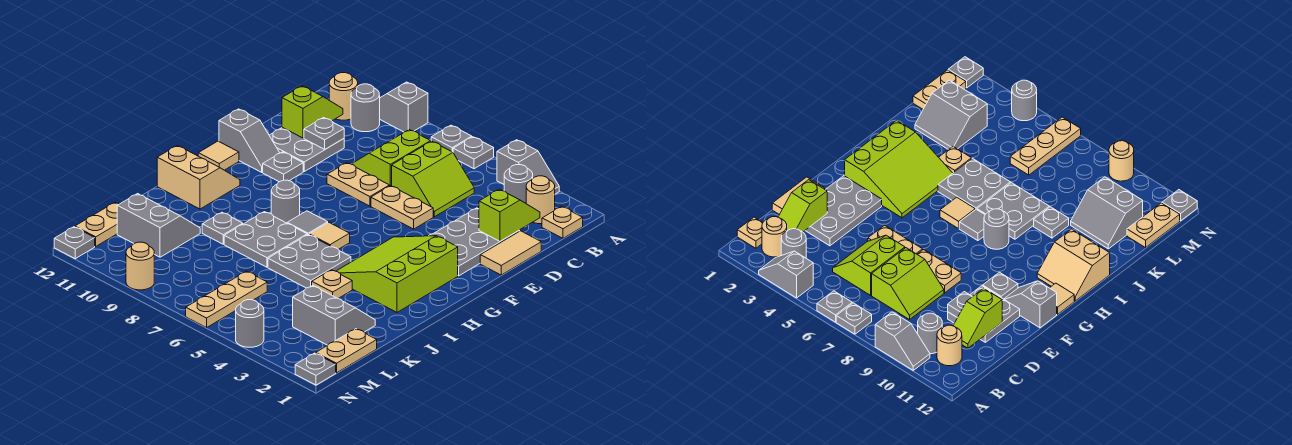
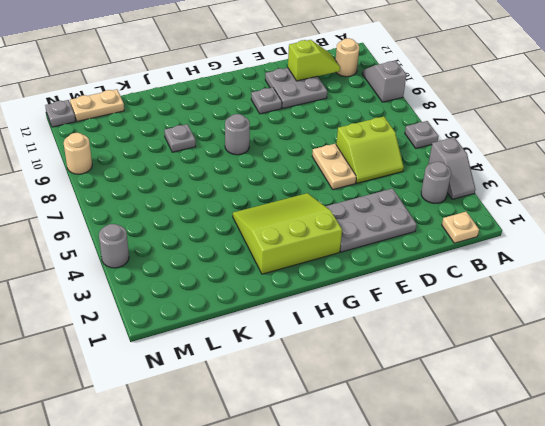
none -> grey 1x1 plate [431,125,472,152]
none -> tan 1x1 round brick [526,176,555,224]
none -> grey 1x1 round brick [351,84,380,132]
none -> lime 2x2 slope [352,130,431,186]

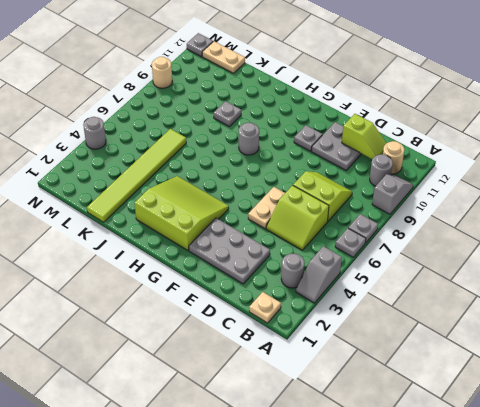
lime 1x6 tile [87,129,186,222] -> grey 2x2 slope [293,285,375,345]
none -> tan 1x1 round brick [526,176,555,224]
none -> tan 1x2 tile [480,231,541,275]
none -> tan 1x2 plate [327,163,389,206]
none -> grey 1x2 slope [219,109,280,172]

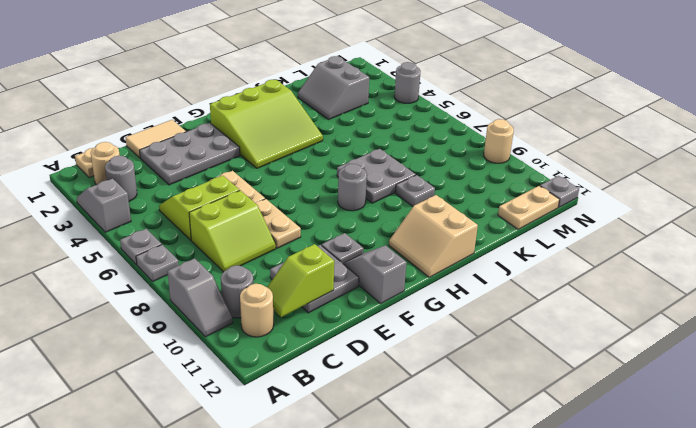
none -> tan 1x1 tile [198,141,239,170]
none -> tan 1x1 tile [309,222,350,249]
none -> grey 1x1 tile [287,211,328,235]
none -> grey 2x2 plate [268,235,351,288]

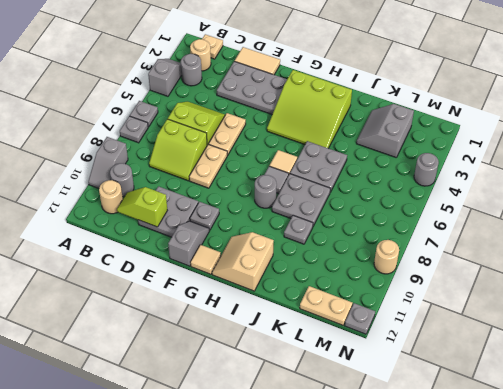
none -> tan 1x1 plate [312,270,352,299]
none -> grey 2x2 slope [117,194,200,257]
none -> tan 1x2 plate [316,329,377,373]
none -> tan 1x3 plate [186,271,267,328]

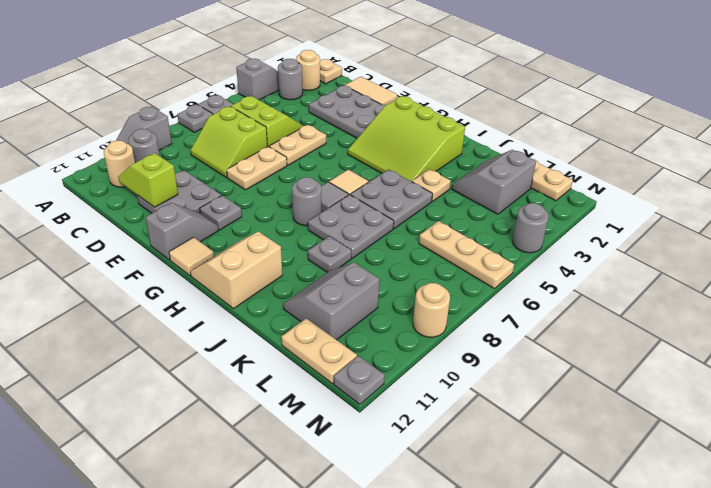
none -> grey 1x1 plate [295,353,336,385]
none -> lime 1x2 slope [479,189,540,241]
none -> grey 1x1 plate [304,118,344,149]

